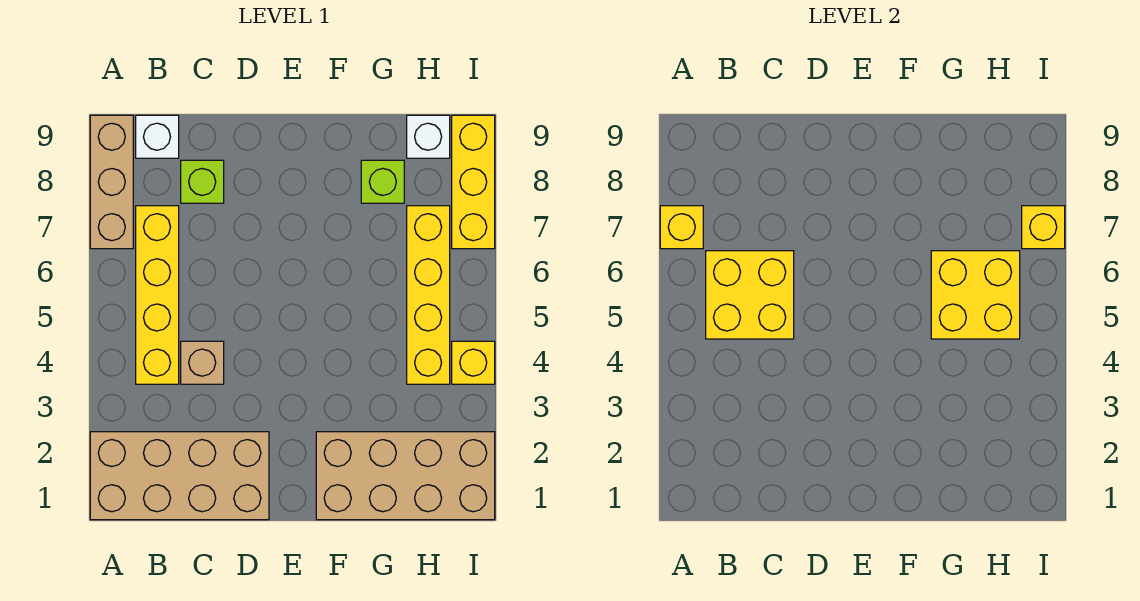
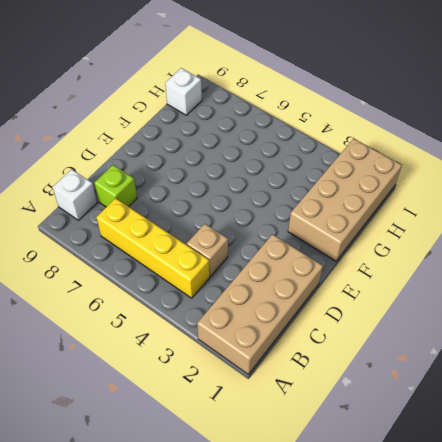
none -> tan 1x3 brick [90,115,133,249]
none -> lime 1x1 brick [361,160,404,203]
none -> yellow 1x4 brick [407,206,450,384]

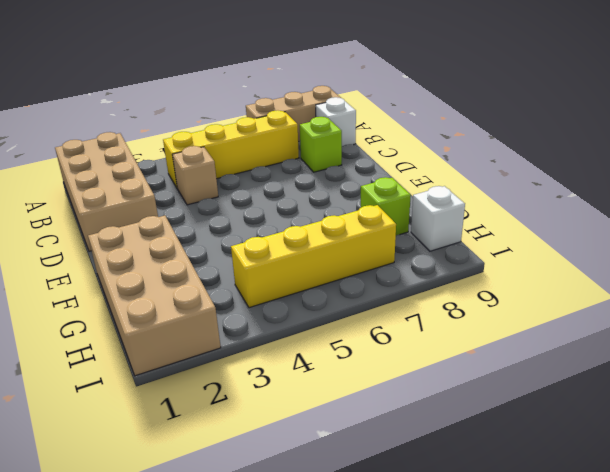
none -> yellow 1x1 brick [452,341,495,384]
none -> yellow 1x3 brick [452,115,495,249]
none -> yellow 1x1 brick [660,206,703,249]

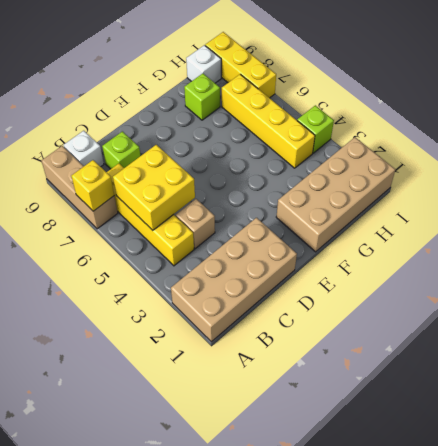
lime 1x1 brick [297,105,334,153] -> yellow 1x1 brick [452,341,495,384]
none -> yellow 2x2 brick [931,251,1020,339]
none -> yellow 1x1 brick [1022,206,1065,249]

